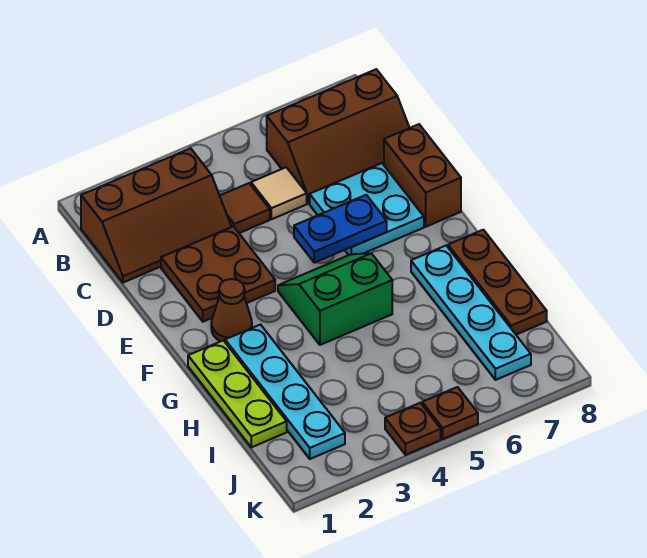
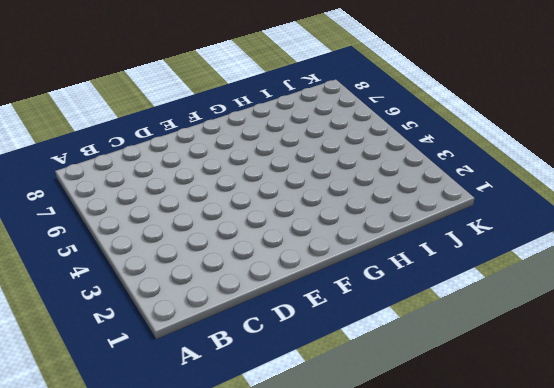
none -> brown 2x3 slope [81,148,231,283]
none -> brown 2x3 slope [267,69,409,203]
none -> brown 1x1 tile [220,183,270,233]

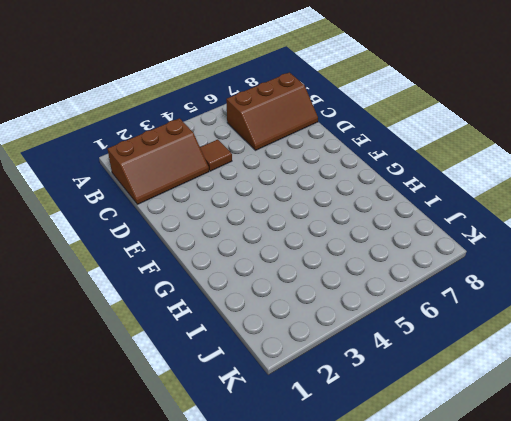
none -> tan 1x1 tile [251,167,307,219]
none -> brown 2x2 plate [161,226,275,322]
none -> cyan 2x2 plate [310,163,424,255]

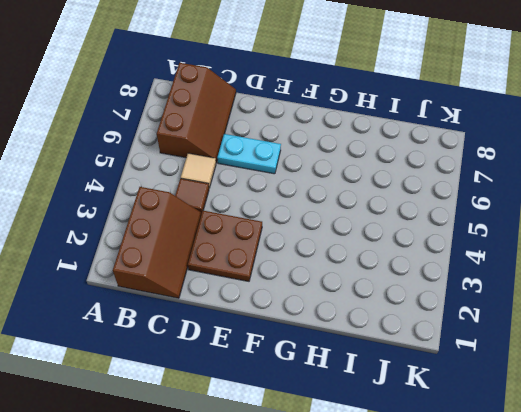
cyan 1x2 plate [217,134,281,174] -> cyan 2x2 plate [310,163,424,255]
none -> brown 1x2 brick [384,124,461,227]
none -> brown 1x1 cone [211,279,252,342]
none -> green 2x2 slope [278,253,392,345]

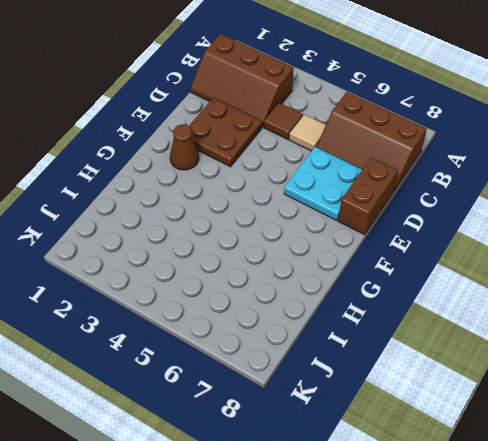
none -> green 2x2 slope [278,253,392,345]
none -> lime 1x3 plate [188,340,287,447]
none -> cyan 1x4 plate [225,325,345,459]

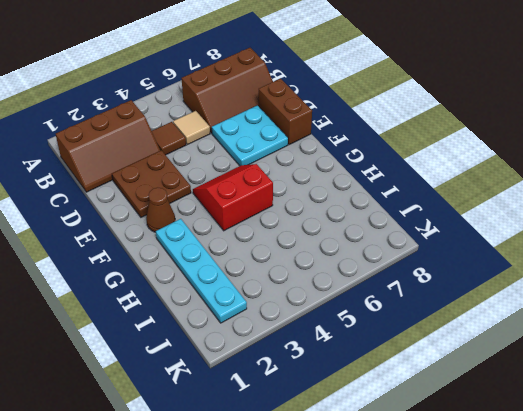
red 2x2 slope [193,164,273,231] -> green 2x2 slope [278,253,392,345]
none -> lime 1x3 plate [188,340,287,447]
none -> cyan 1x4 plate [411,246,531,380]
none -> brown 1x3 plate [448,230,547,335]

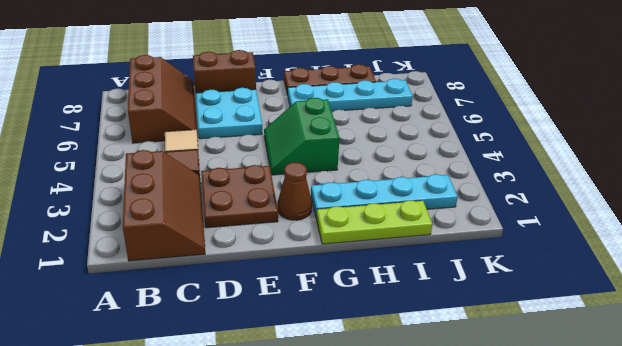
none -> brown 1x1 plate [385,403,441,455]
none -> brown 1x1 plate [422,387,478,439]
none -> blue 1x2 plate [294,195,387,263]

